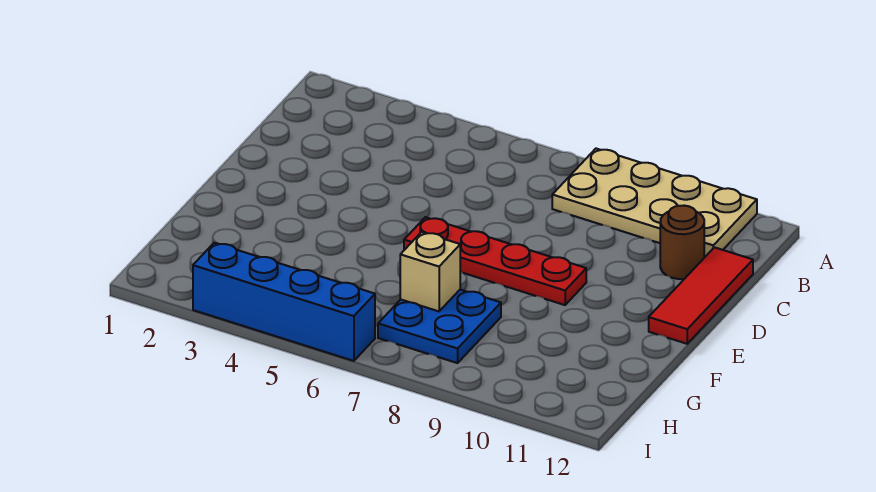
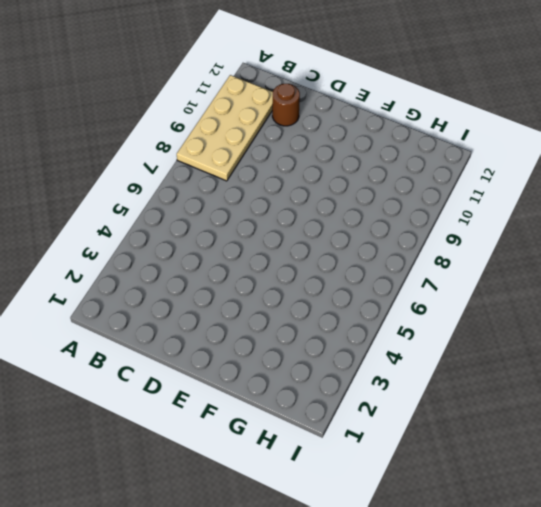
none -> red 1x3 tile [649,247,753,344]
none -> red 1x4 plate [404,217,586,305]

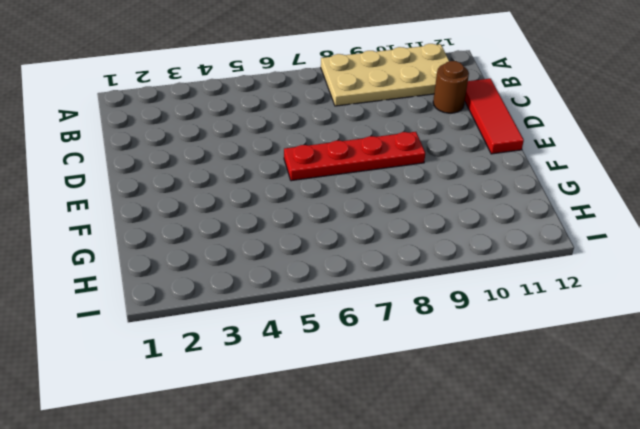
none -> blue 2x2 plate [378,290,501,363]
none -> blue 1x4 brick [193,243,375,361]

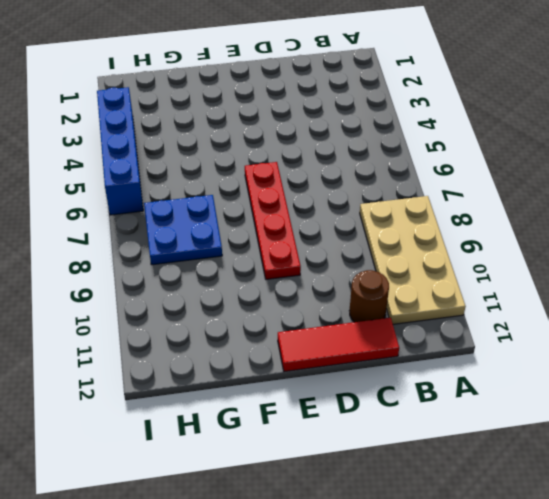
none -> tan 1x1 brick [400,232,460,311]

